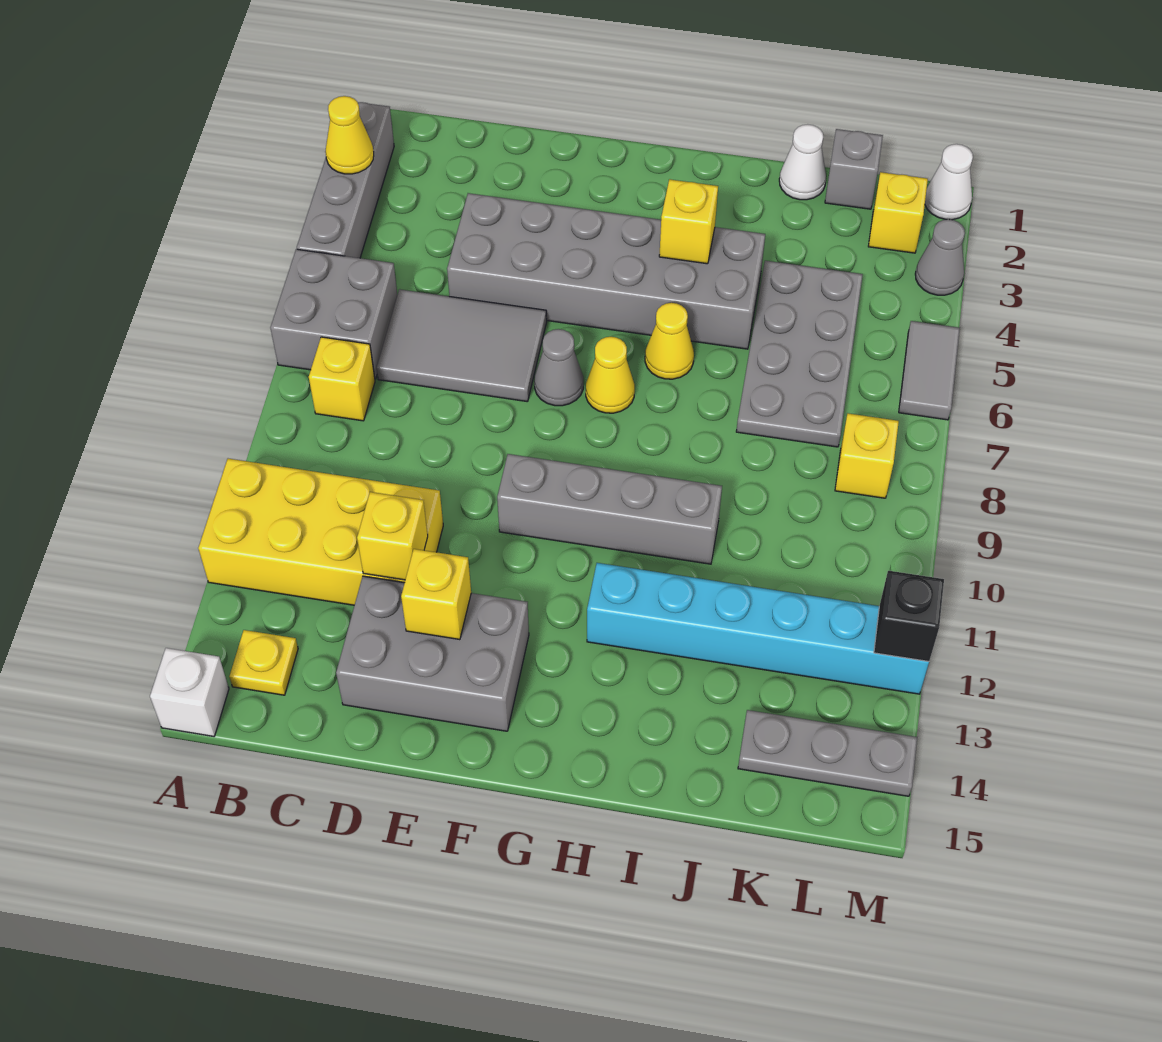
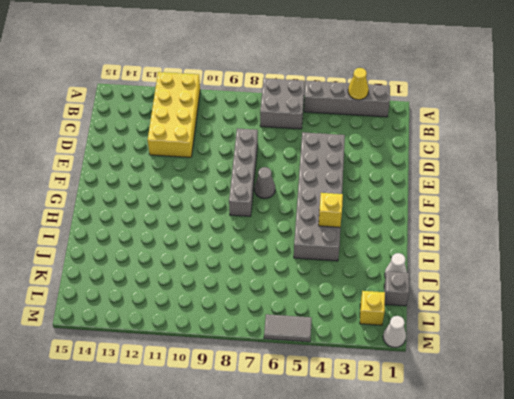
grey 1x4 brick [229,128,258,216] -> grey 1x4 brick moved to [497,454,722,564]
none -> white 1x1 brick [150,648,229,736]
none -> yellow 1x1 brick [309,337,375,421]
none -> yellow 1x1 plate [229,630,298,695]

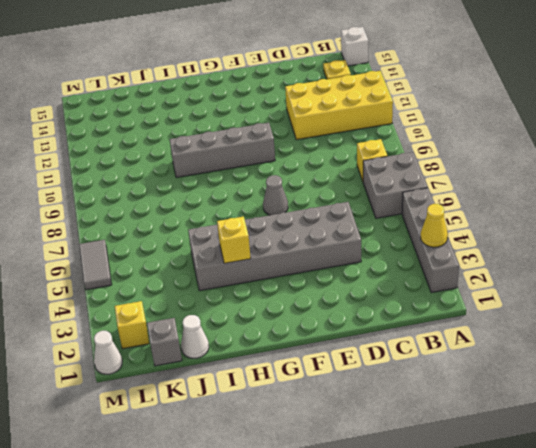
none -> grey 2x3 tile [377,289,547,402]
none -> grey 2x3 brick [336,576,529,731]
none -> yellow 1x1 cone [586,337,635,413]

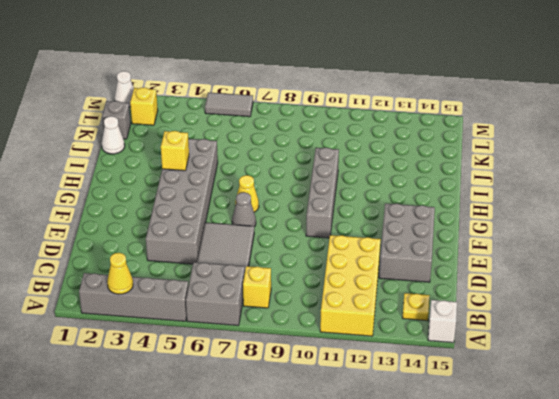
none -> yellow 1x1 cone [645,303,694,379]
none -> cyan 1x6 brick [587,563,929,694]
none -> grey 2x4 plate [736,261,863,447]

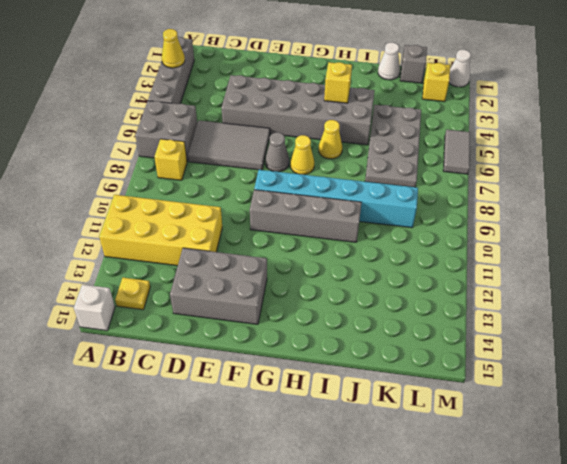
cyan 1x6 brick [254,170,418,228] -> cyan 1x6 brick moved to [587,563,929,694]
none -> grey 1x3 plate [738,710,917,796]
none -> yellow 1x1 brick [835,413,899,498]
none -> grey 1x1 cone [915,219,965,295]

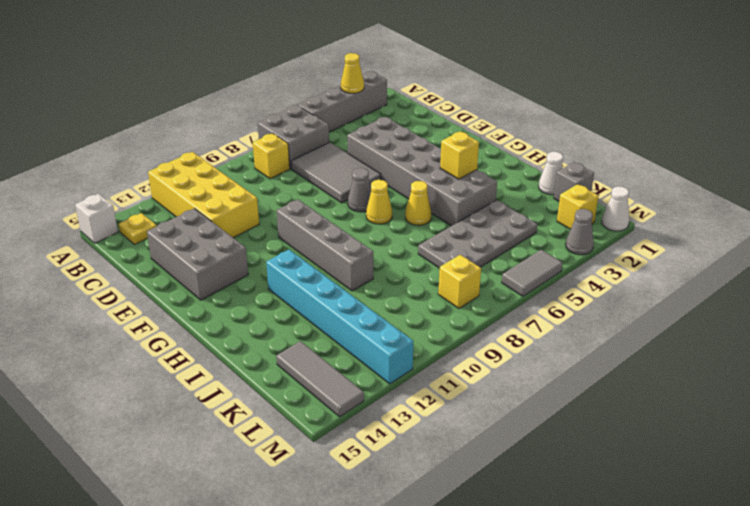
grey 1x3 tile [276,341,364,417] -> grey 1x3 plate [738,710,917,796]
none -> yellow 1x1 brick [357,492,428,580]
none -> yellow 1x1 brick [401,549,471,640]
none -> black 1x1 brick [874,571,944,662]

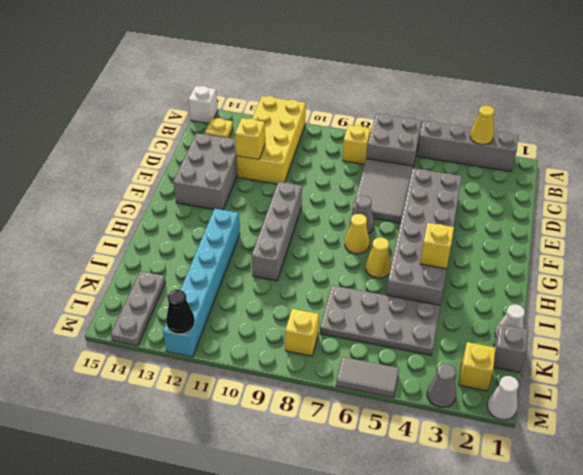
black 1x1 cone [166,290,195,334] -> black 1x1 brick [874,571,944,662]
none -> yellow 1x1 brick [401,549,471,640]

